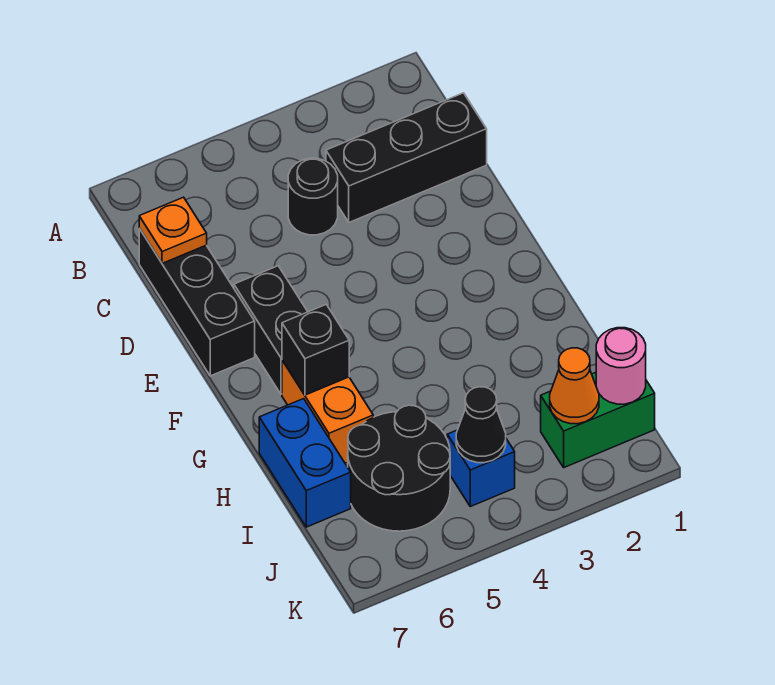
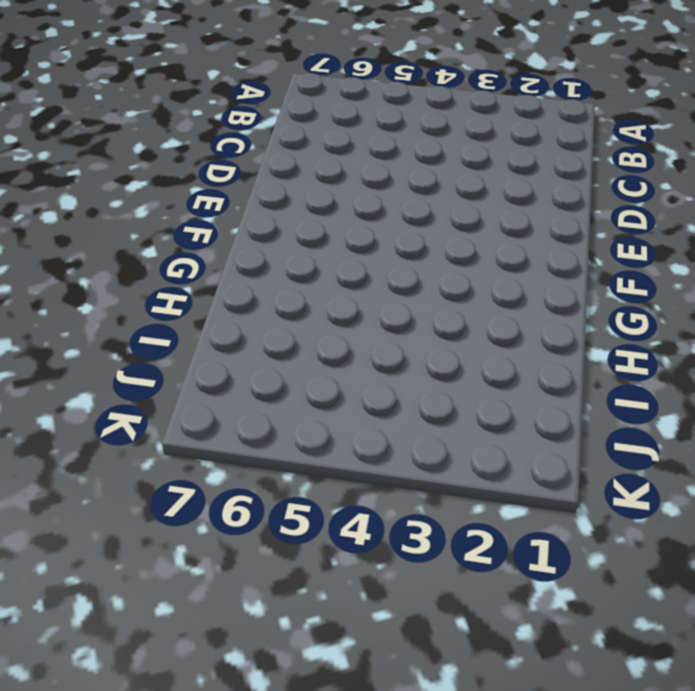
none -> black 1x3 brick [326,93,487,222]
none -> black 1x1 round brick [288,158,338,235]
none -> black 1x3 brick [139,229,255,376]

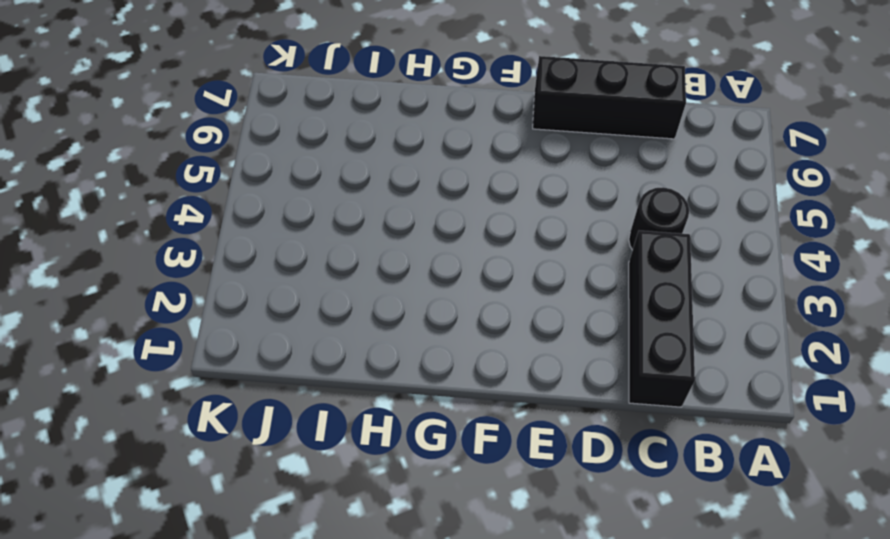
none -> black 1x2 brick [234,266,308,394]
none -> orange 1x2 brick [282,360,373,463]
none -> blue 1x2 brick [259,399,351,527]

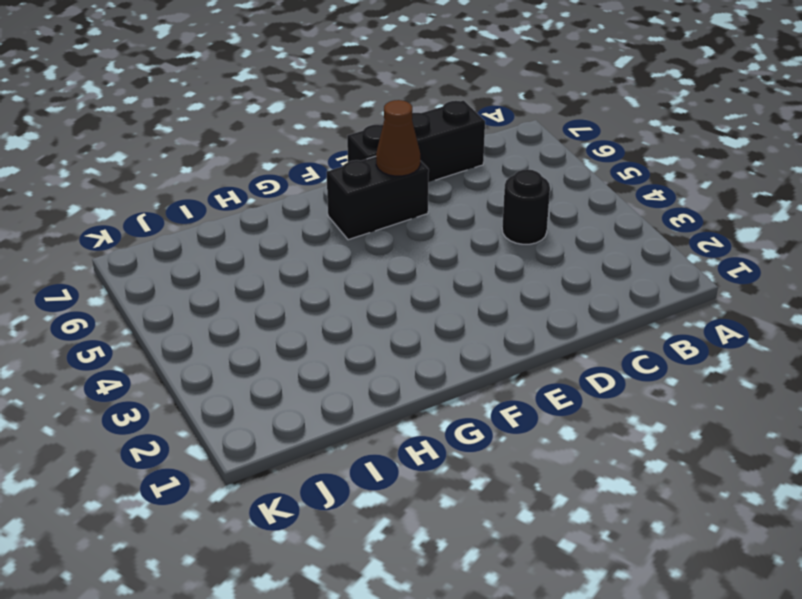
brown 1x1 cone [376,100,420,176] -> none
none -> black 1x3 brick [326,93,487,222]
none -> orange 1x2 brick [282,360,373,463]
none -> blue 1x2 brick [259,399,351,527]

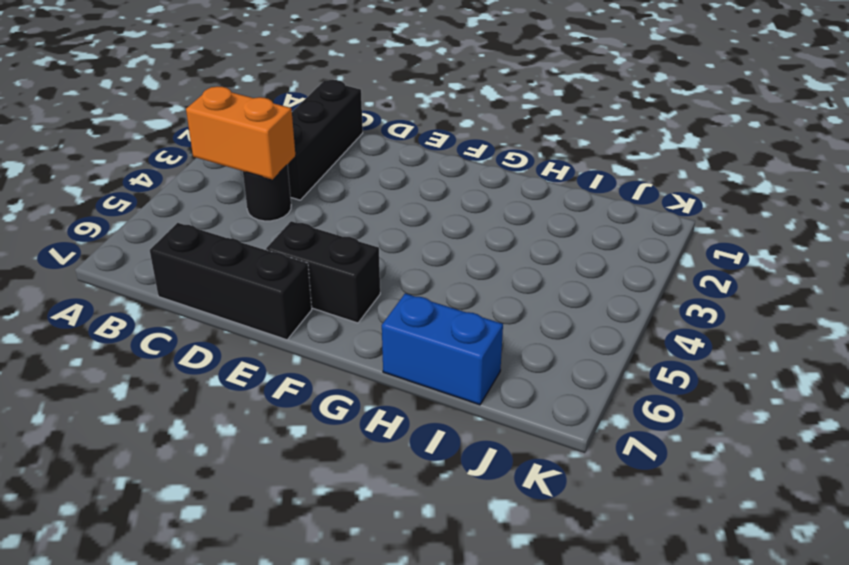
orange 1x2 brick [186,86,295,179] -> orange 1x2 brick moved to [282,360,373,463]
none -> black 2x2 round brick [348,405,450,531]
none -> green 1x2 brick [541,372,655,467]
none -> blue 1x1 brick [447,430,515,506]

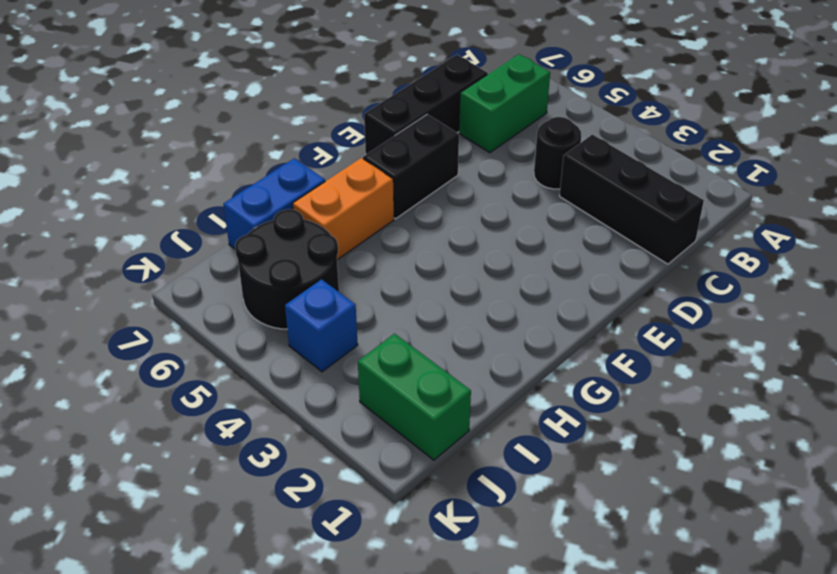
green 1x2 brick [459,54,550,153] -> none
none -> orange 1x1 plate [139,197,207,263]
none -> black 1x1 brick [282,305,349,395]
none -> pink 1x1 round brick [596,328,646,404]

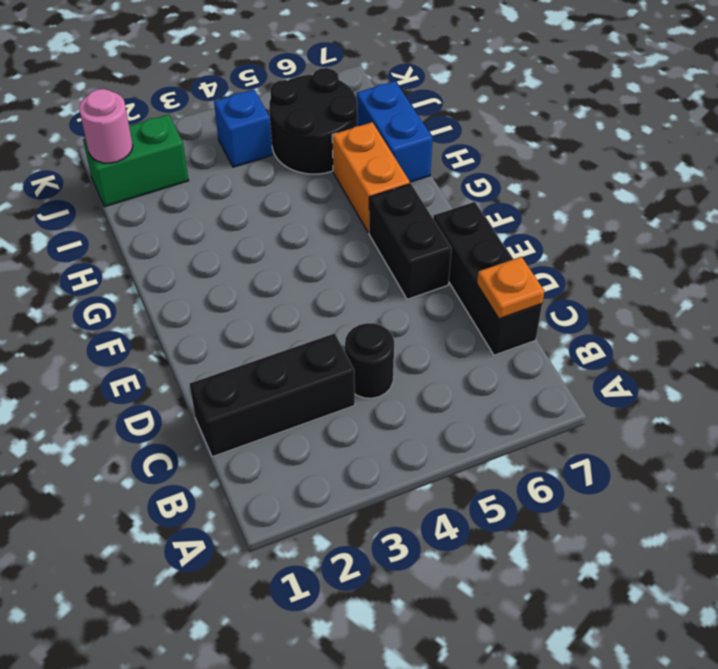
none -> black 1x1 brick [282,305,349,395]
none -> orange 1x1 cone [550,348,599,424]
none -> black 1x1 cone [456,387,506,463]

